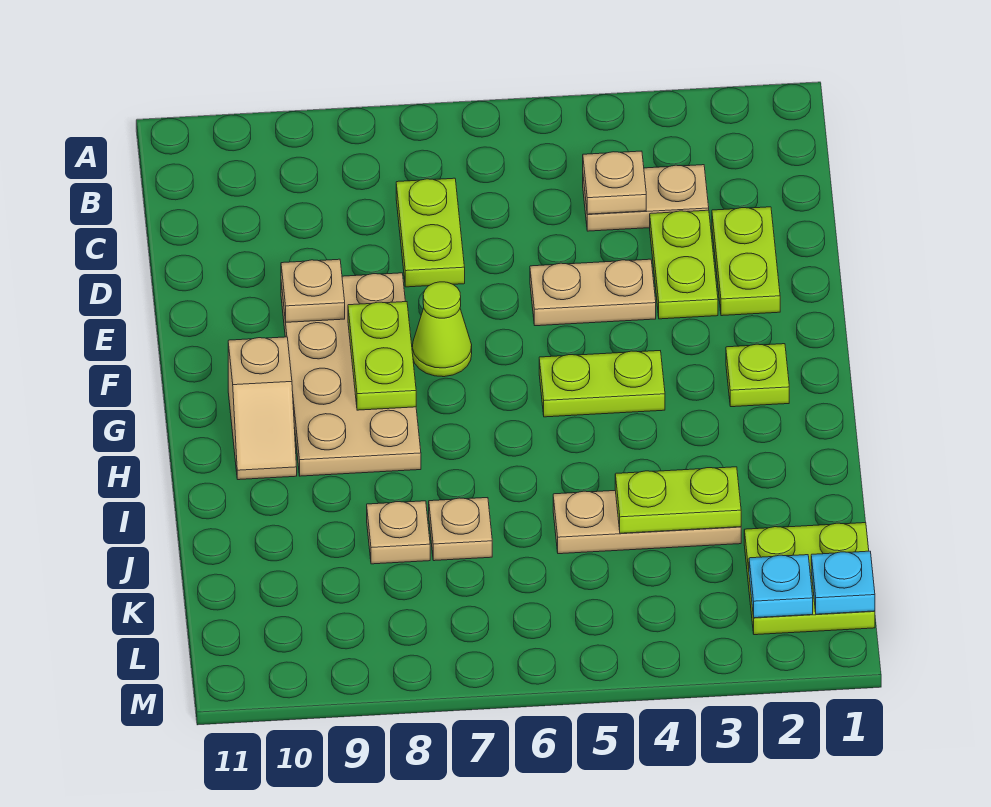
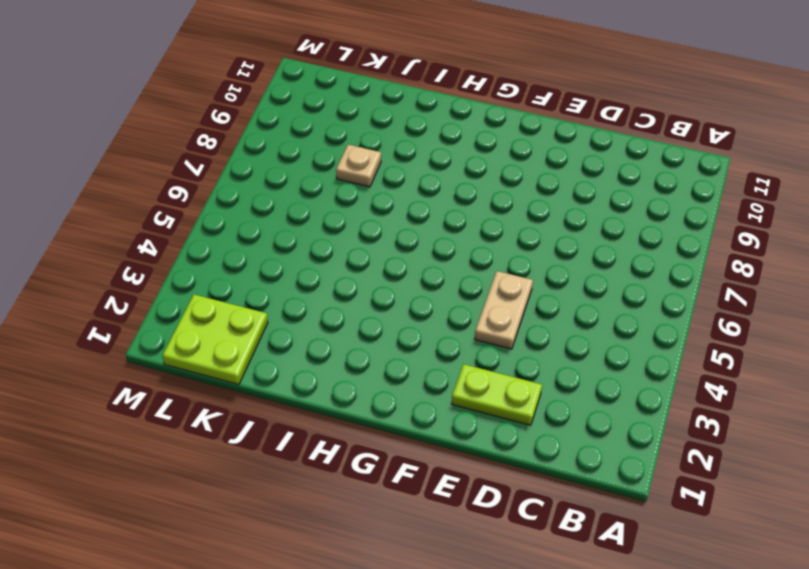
none -> tan 1x2 plate [583,165,709,231]
none -> lime 1x2 plate [396,178,465,287]
none -> lime 1x2 plate [650,210,718,319]

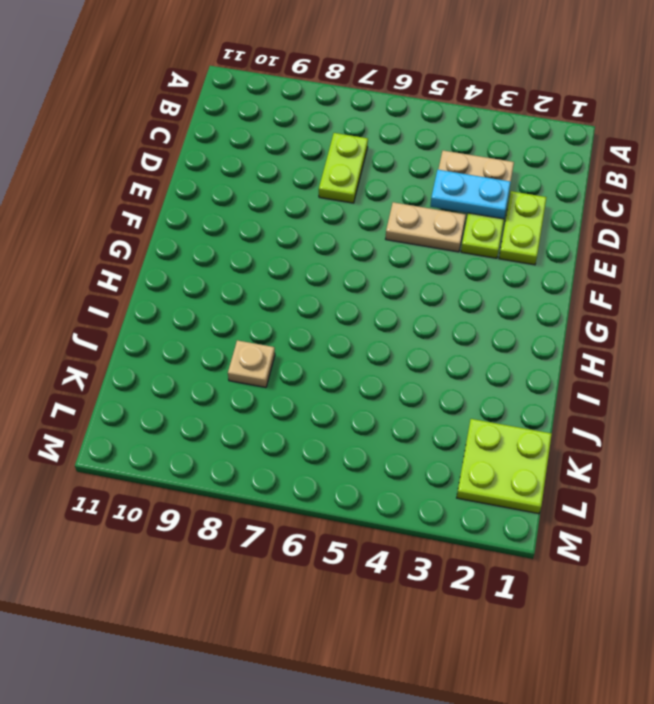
cyan 1x2 plate [431,170,511,219] -> none
none -> tan 2x4 plate [281,273,421,476]
none -> lime 1x1 cone [412,282,472,377]
none -> lime 1x1 plate [726,344,789,407]

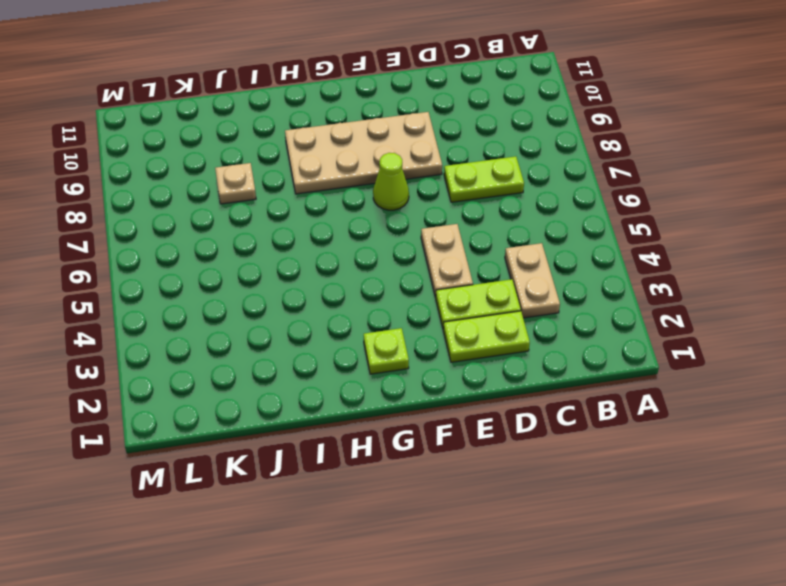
none -> lime 1x2 plate [539,351,665,417]
none -> tan 1x2 slope [228,337,297,480]
none -> tan 1x3 plate [553,491,741,554]

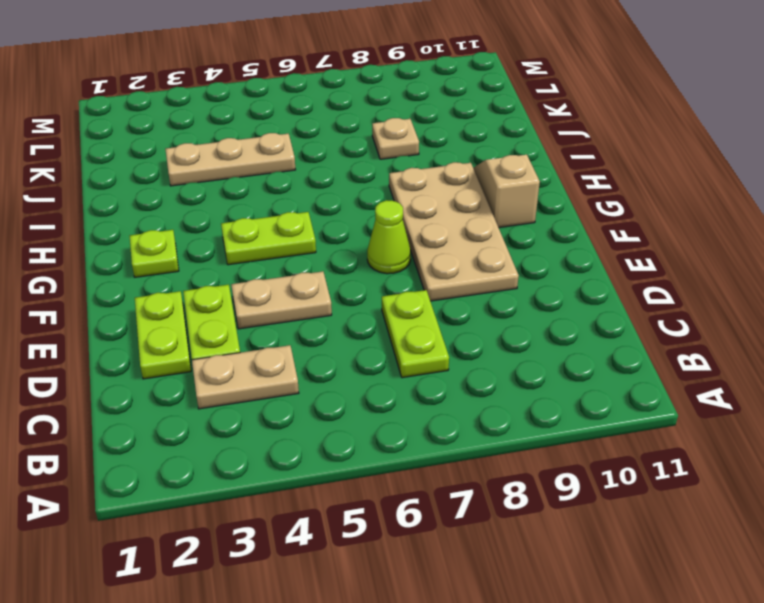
none -> tan 1x1 plate [429,498,492,561]
none -> lime 2x2 plate [744,523,875,635]
none -> tan 1x1 plate [583,151,646,214]

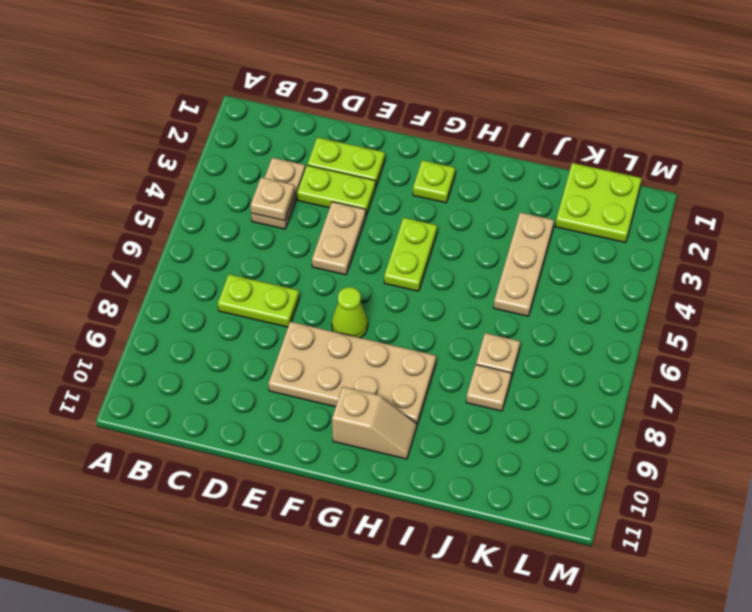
none -> tan 1x1 plate [281,259,345,322]
none -> lime 1x2 plate [348,302,416,410]
none -> lime 1x2 plate [615,467,741,533]

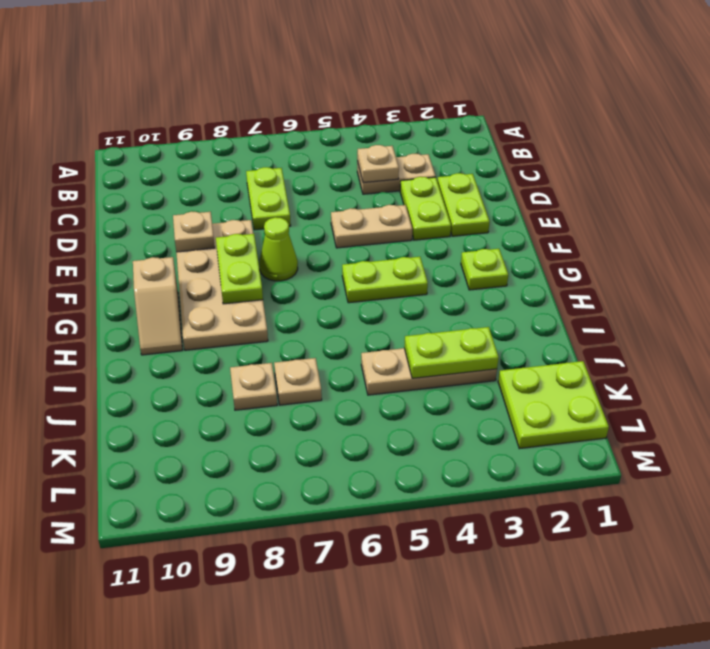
none -> cyan 1x1 plate [811,551,875,614]
none -> cyan 1x1 plate [749,555,813,618]

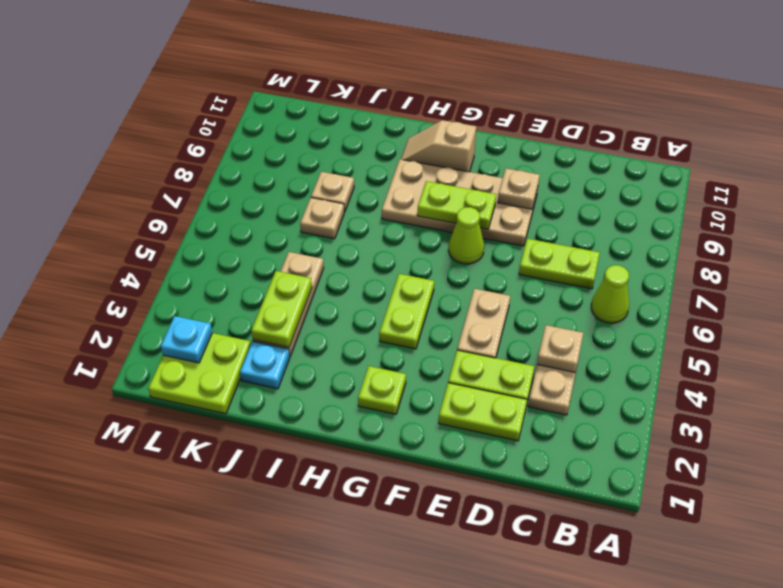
lime 1x1 cone [591,265,629,323] -> none
cyan 1x1 plate [240,341,290,389] -> cyan 1x1 plate moved to [811,551,875,614]

